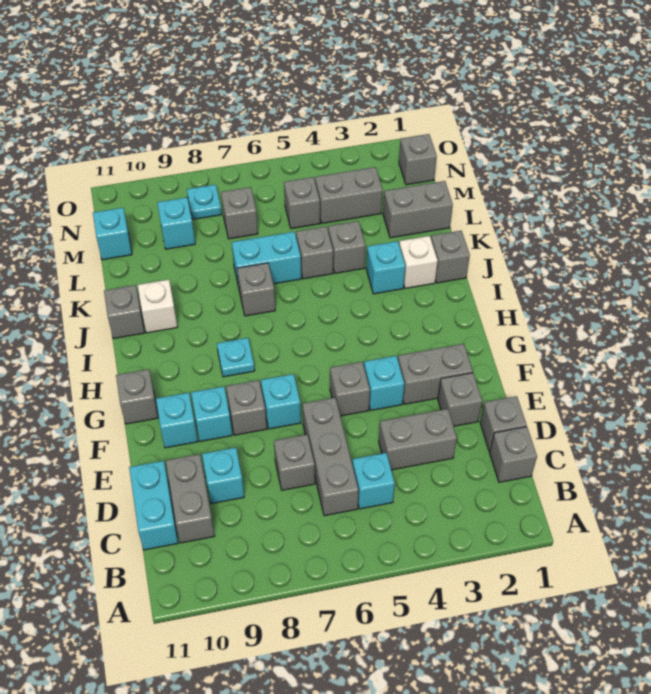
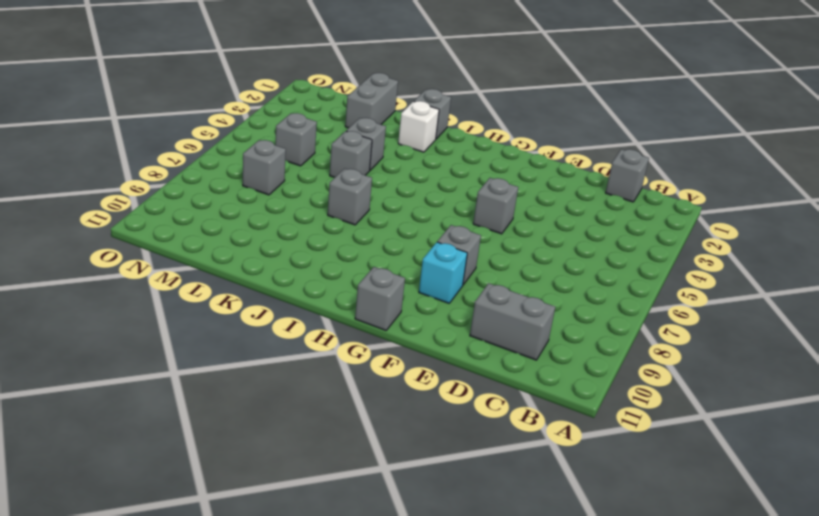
none -> cyan 1x1 brick [352,453,395,509]
none -> grey 1x3 brick [302,398,359,516]
none -> cyan 1x2 brick [129,461,178,550]
none -> grey 1x1 brick [480,396,527,452]

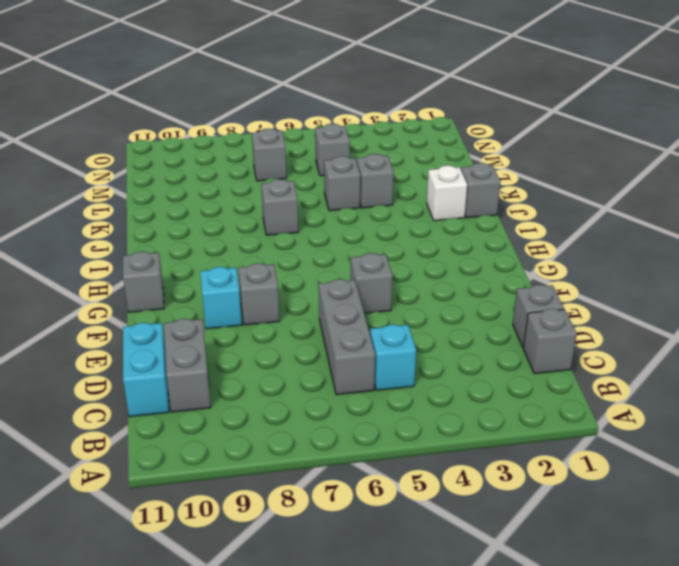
none -> grey 1x2 brick [379,409,457,470]
none -> grey 1x1 brick [274,435,315,490]
none -> cyan 1x1 brick [202,448,244,504]
none -> grey 1x1 brick [438,373,482,426]

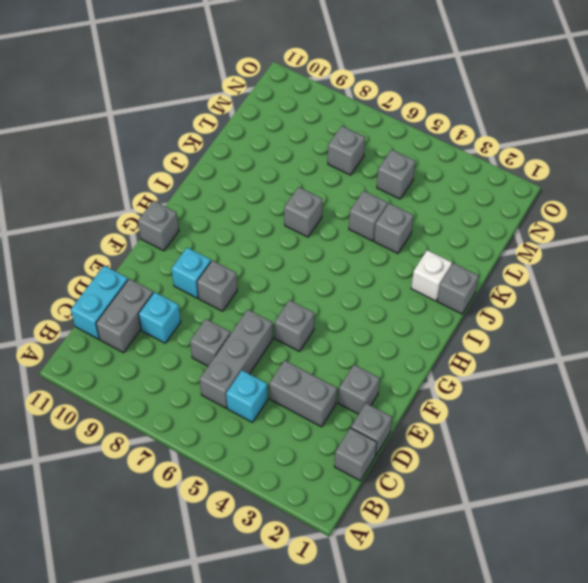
none -> grey 1x2 brick [398,344,473,404]
none -> cyan 1x1 brick [364,356,404,410]
none -> cyan 1x1 brick [261,374,301,429]
none -> cyan 1x1 brick [156,393,198,448]

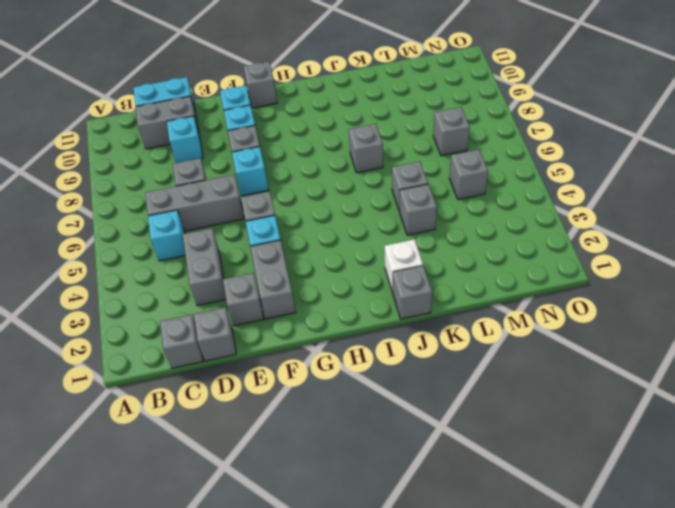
none -> cyan 1x1 plate [217,338,255,377]
none -> cyan 1x1 brick [366,241,405,294]
none -> white 1x1 brick [138,280,177,333]
none -> grey 1x1 brick [104,285,145,339]

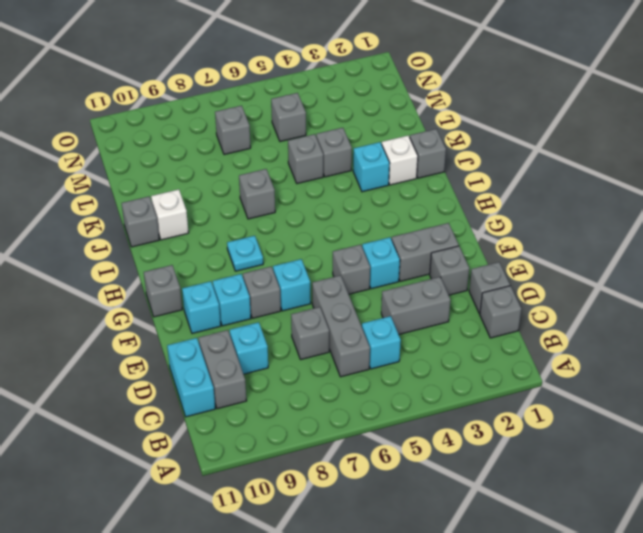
none -> cyan 1x2 brick [232,232,301,287]
none -> grey 1x2 brick [383,181,453,238]
none -> grey 1x2 brick [315,167,383,223]
none -> cyan 1x1 brick [157,197,195,249]

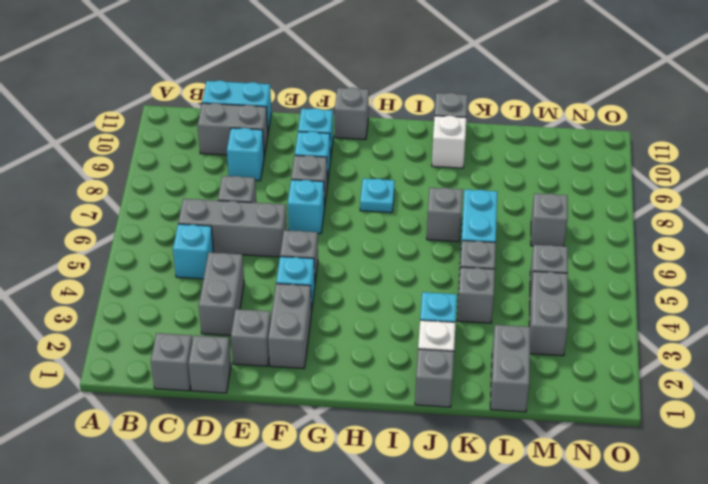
none -> cyan 1x1 brick [157,197,195,249]
none -> cyan 1x1 brick [93,208,132,260]
none -> grey 1x1 brick [399,134,437,185]
none -> cyan 1x1 plate [187,185,222,220]

